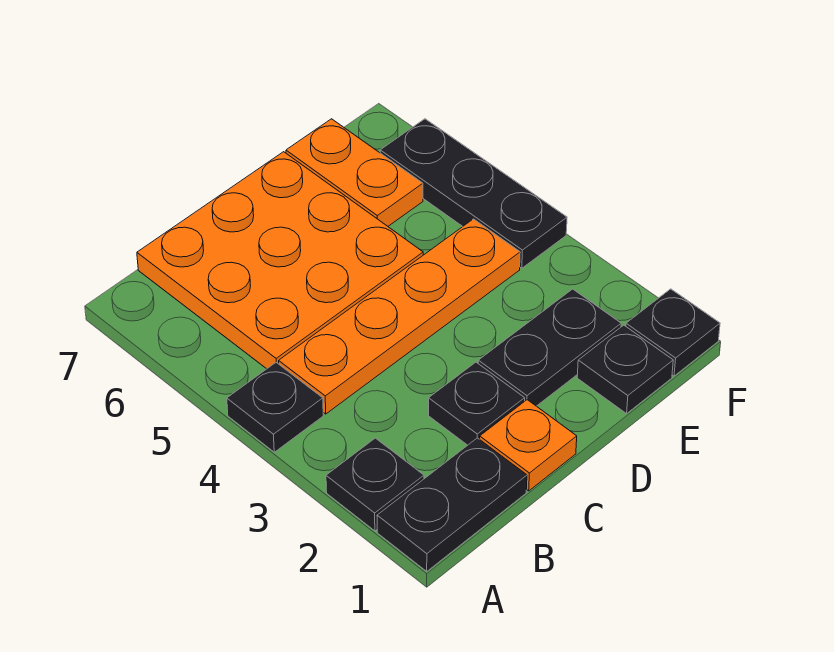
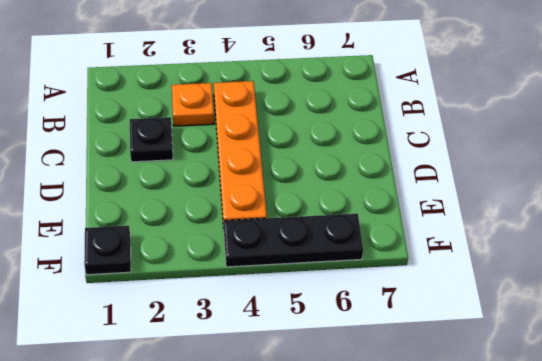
orange 1x1 plate [172,83,214,126] -> orange 1x1 plate moved to [480,400,577,491]
none -> black 1x2 plate [377,438,527,571]
none -> black 1x1 plate [326,438,424,531]
none -> black 1x1 plate [227,363,323,452]

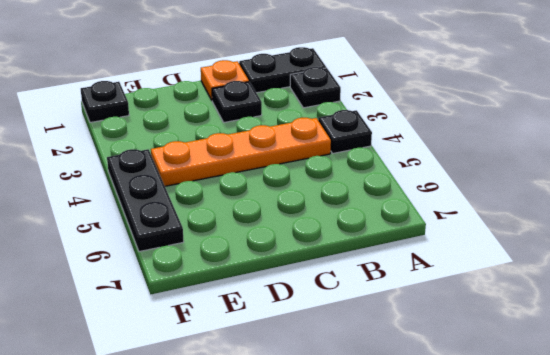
none -> orange 3x3 plate [137,152,423,369]
none -> black 1x2 plate [478,289,621,406]
none -> black 1x1 plate [577,325,673,414]

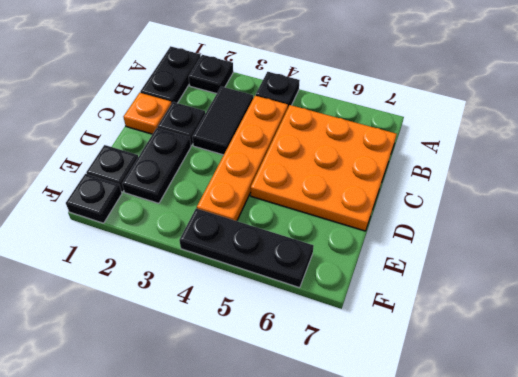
black 1x2 tile [192,87,253,155] -> none
none -> orange 1x2 plate [286,119,423,226]

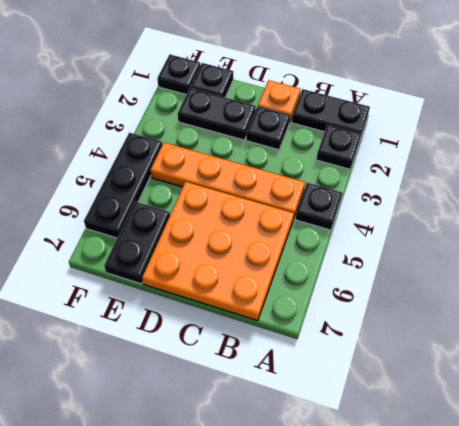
black 1x2 plate [104,202,170,284] -> orange 1x2 plate [286,119,423,226]

